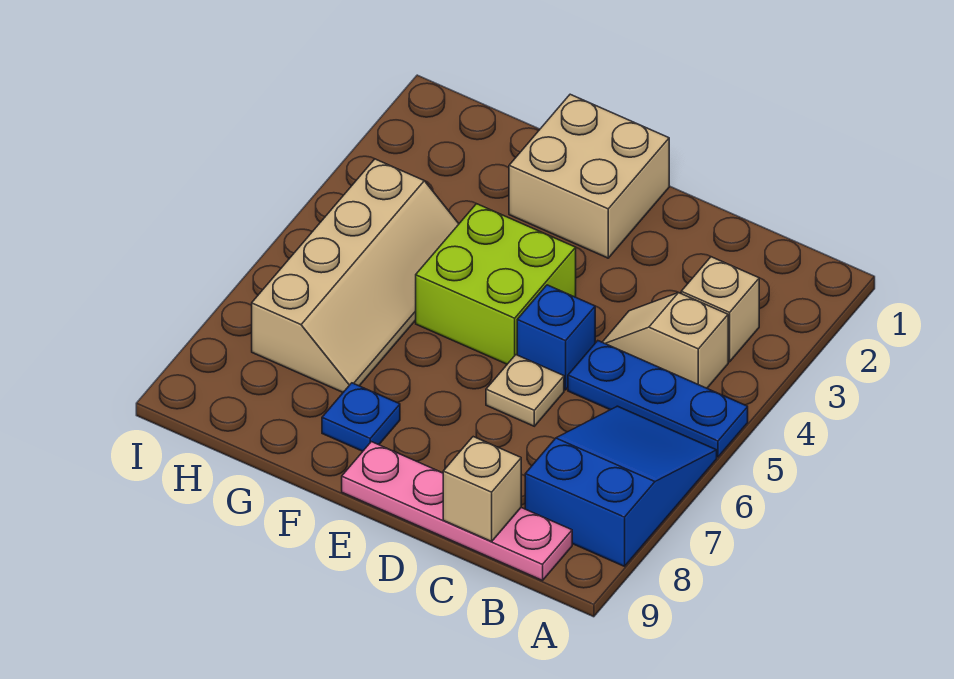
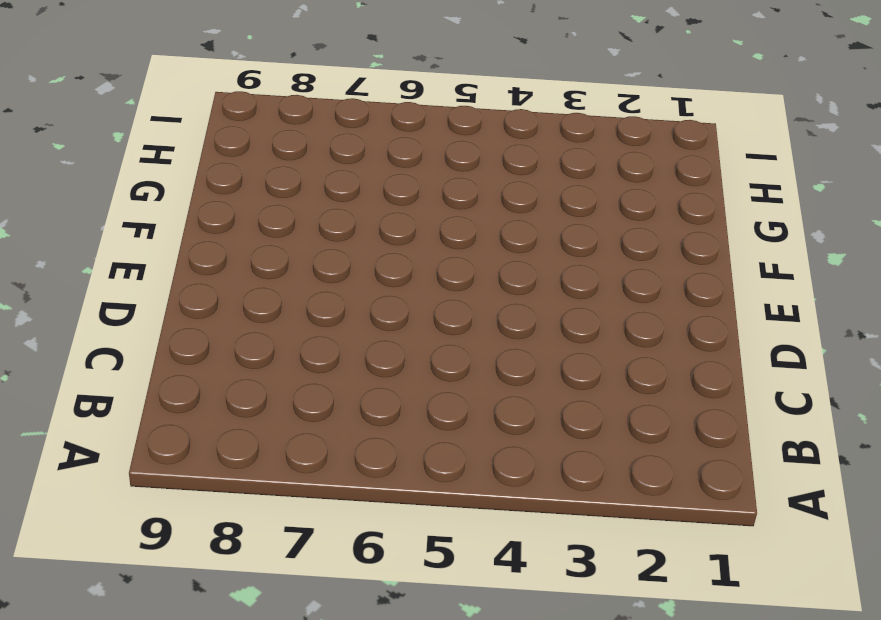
none -> blue 1x3 plate [568,341,748,457]
none -> blue 2x3 slope [525,406,717,566]
none -> tan 1x1 brick [681,257,759,362]

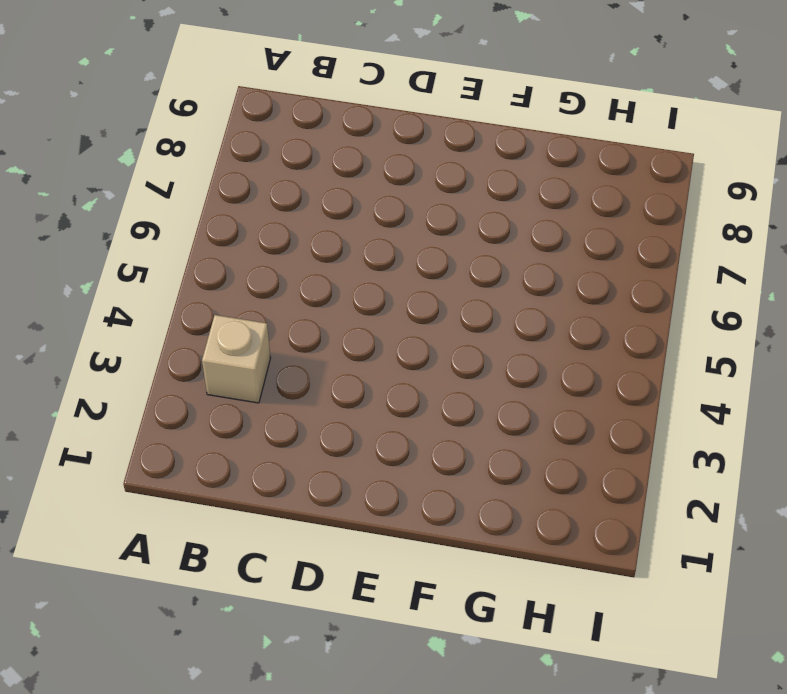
none -> blue 1x3 plate [568,341,748,457]
none -> blue 2x3 slope [525,406,717,566]
none -> tan 1x2 slope [603,293,728,388]

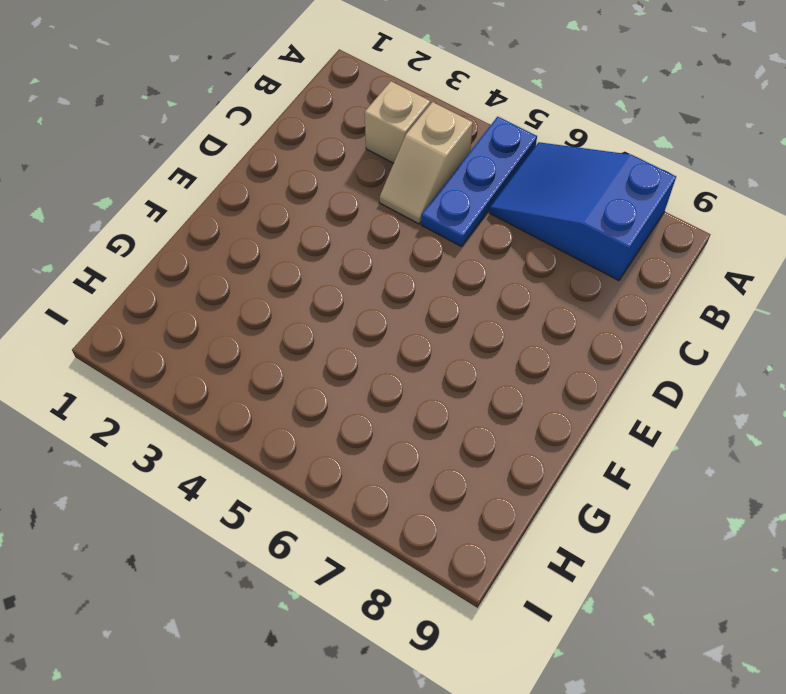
none -> pink 1x4 plate [342,442,572,581]
none -> blue 1x1 brick [517,285,595,390]
none -> tan 1x1 plate [486,355,564,426]

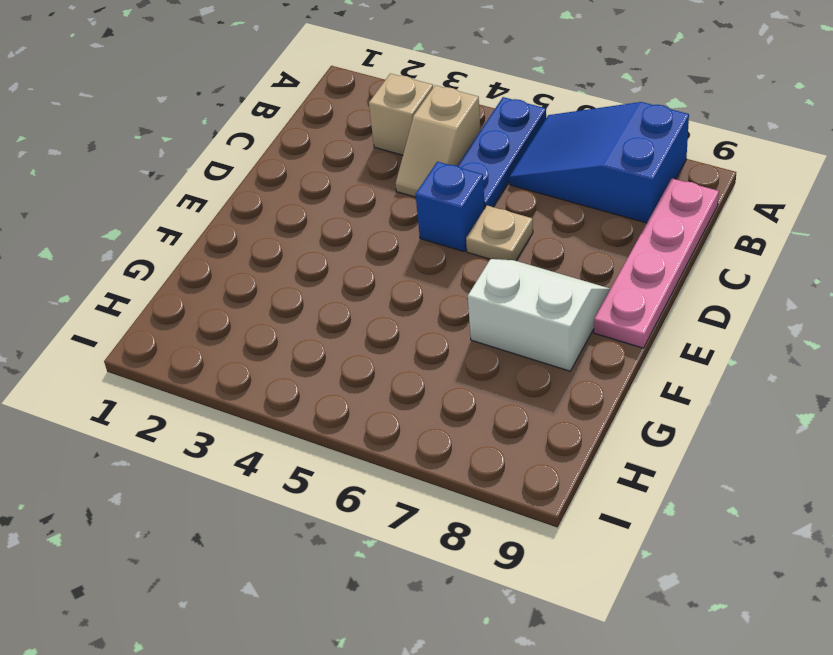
white 2x2 slope [468,259,610,371] -> blue 1x1 plate [322,383,400,451]
none -> tan 2x2 brick [509,94,669,258]
none -> lime 2x2 brick [416,204,576,364]
none -> tan 2x4 slope [252,159,459,392]

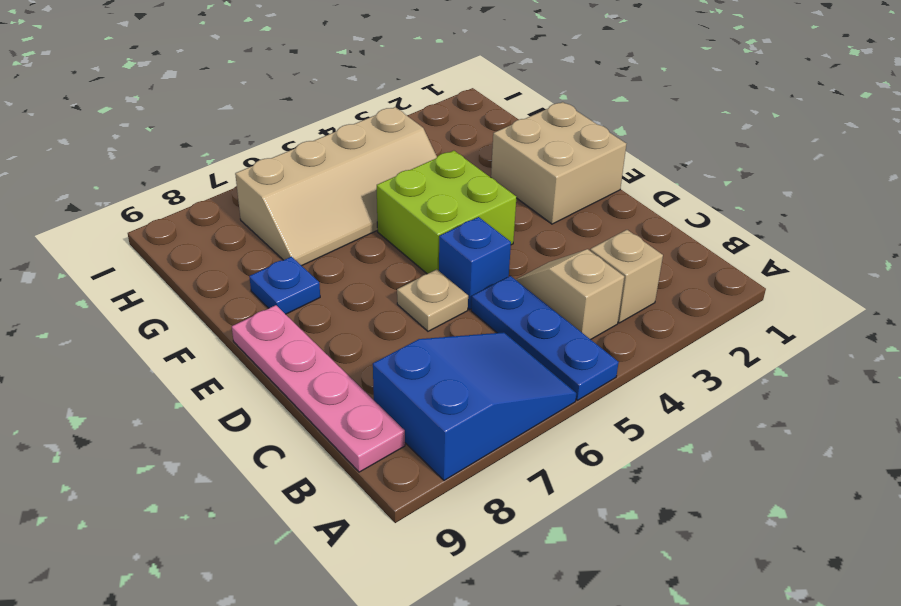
none -> tan 1x1 brick [443,437,521,541]

